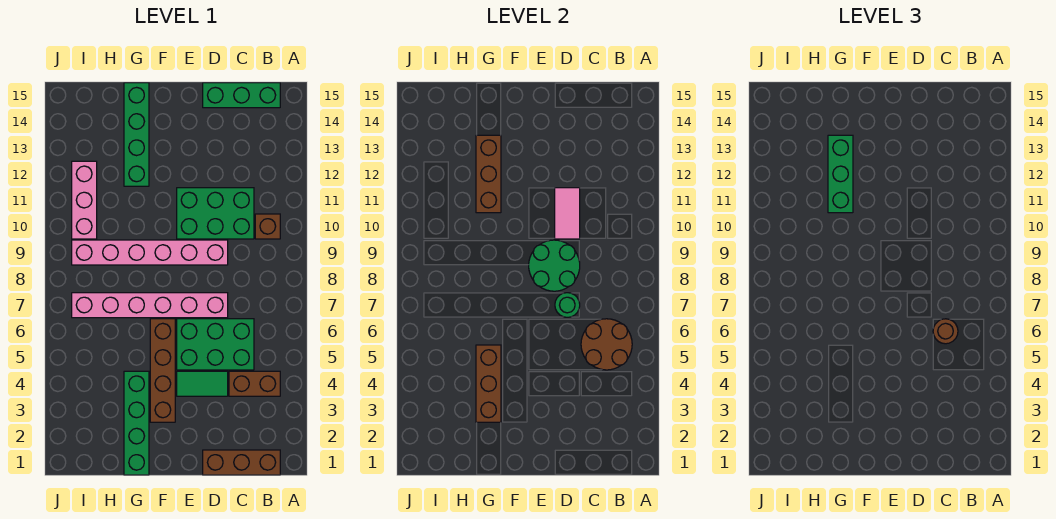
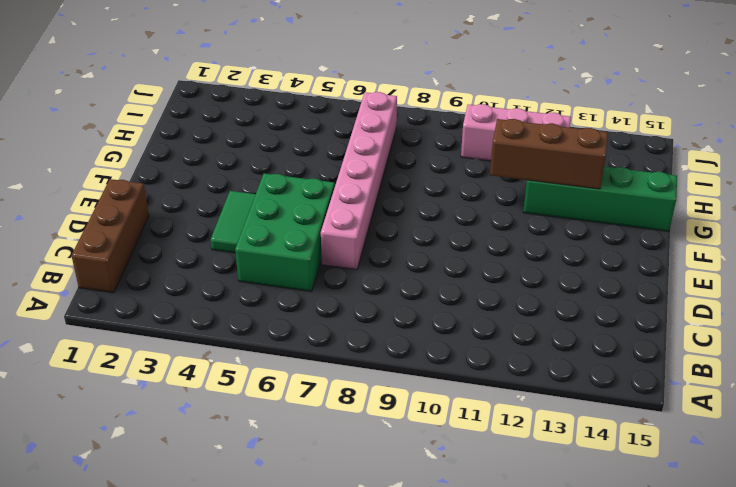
none -> brown 1x2 brick [229,371,280,396]
none -> brown 1x1 brick [255,214,280,239]
none -> green 1x3 brick [203,83,280,108]

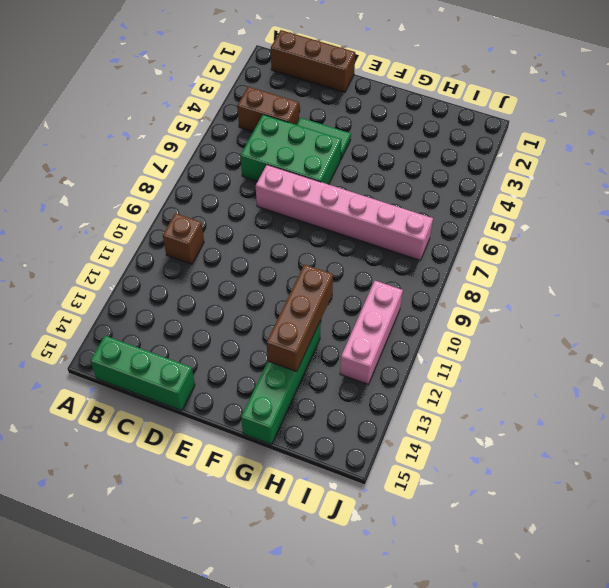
none -> green 2x3 brick [177,188,254,239]
none -> pink 1x6 brick [72,240,228,265]
none -> brown 1x4 brick [150,319,175,422]

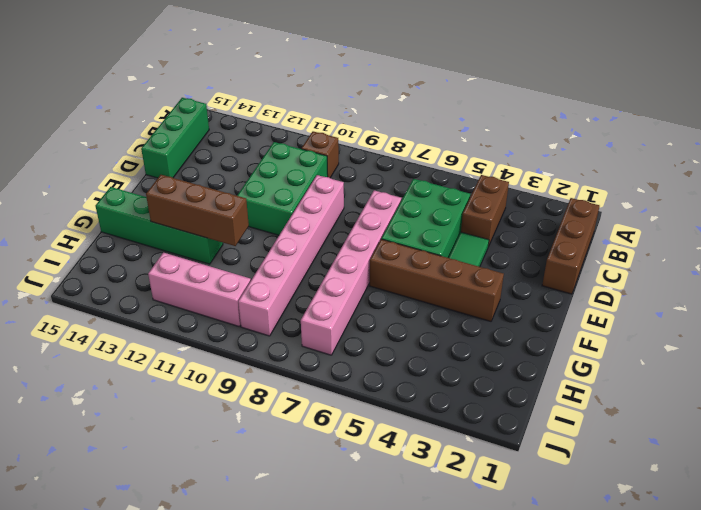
none -> green 1x4 brick [124,371,149,475]
none -> brown 2x2 round brick [581,319,632,370]
none -> green 1x1 round brick [555,293,580,317]

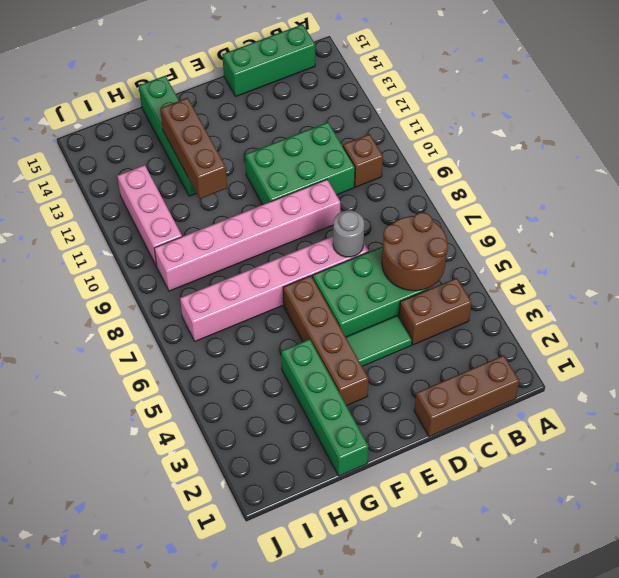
grey 1x1 round brick [333,210,364,257] -> green 1x1 round brick [555,293,580,317]
none -> green 2x2 round brick [529,240,580,291]
none -> pink 1x2 tile [555,188,580,239]
none -> brown 1x3 brick [476,345,501,422]

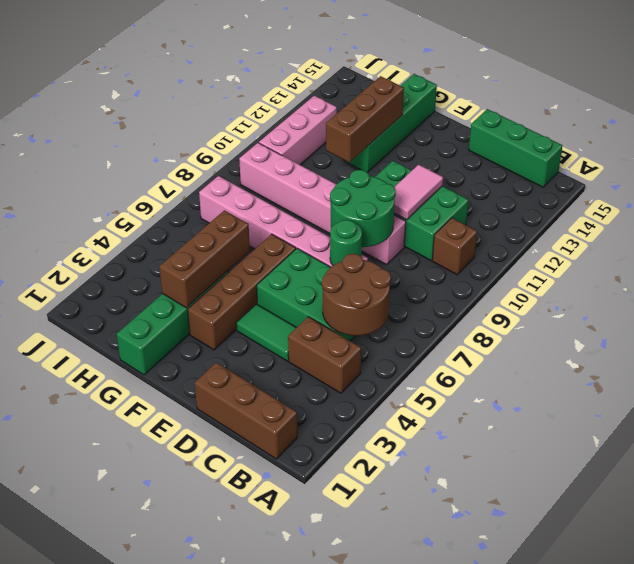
none -> brown 1x1 round brick [933,319,958,344]
none -> green 1x3 brick [828,135,853,213]

